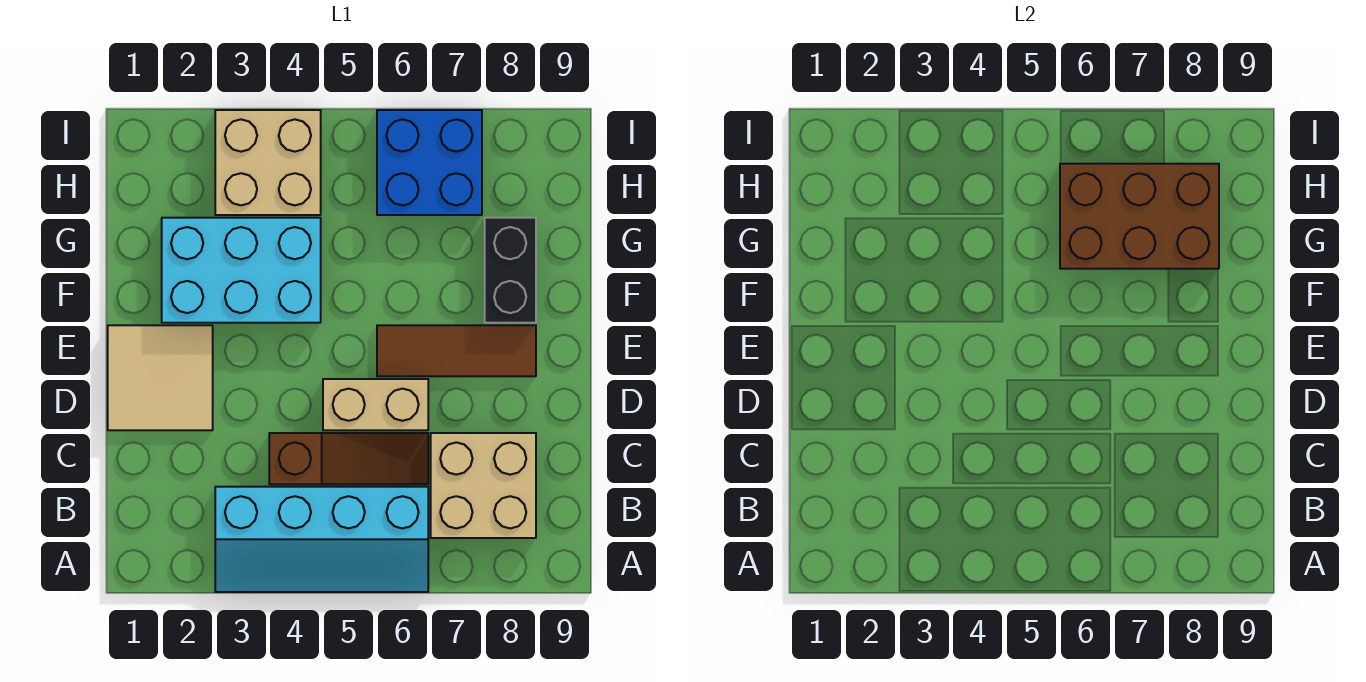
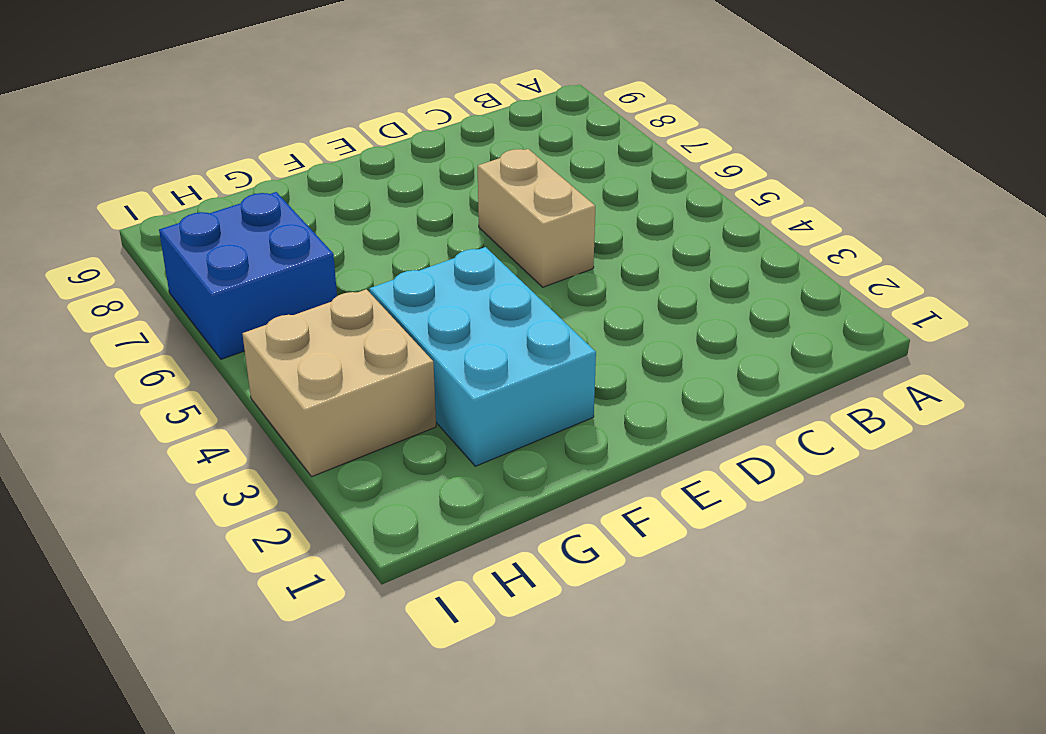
none -> cyan 2x4 slope [215,487,428,592]
none -> tan 2x2 brick [431,433,536,538]

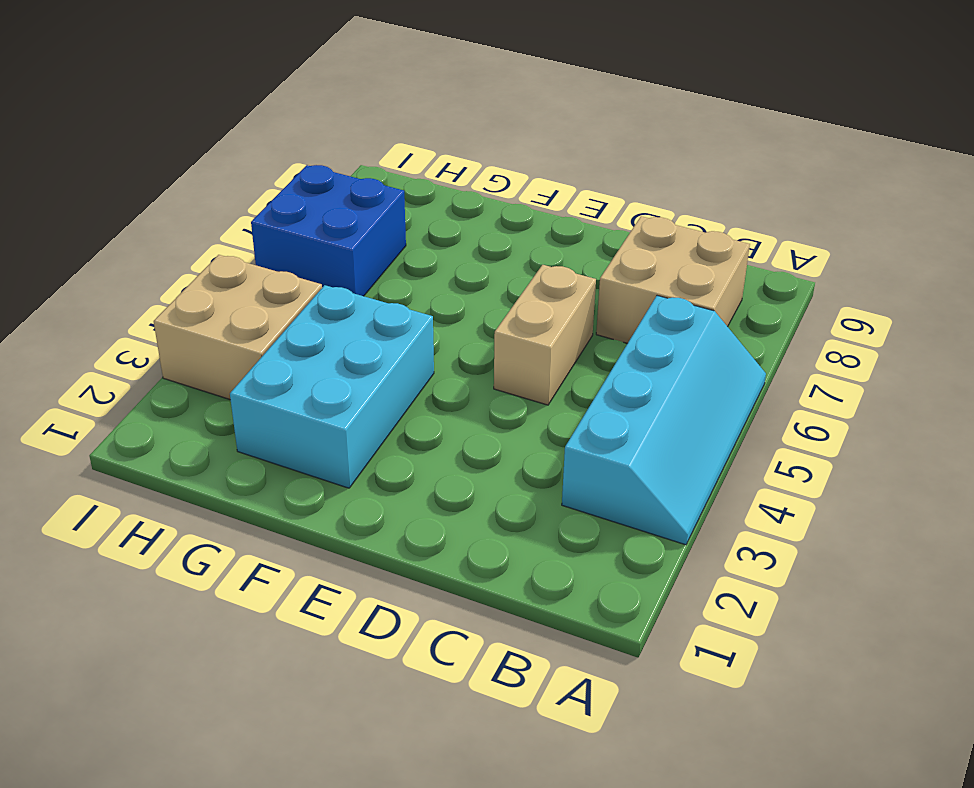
none -> brown 1x3 slope [269,433,428,484]
none -> tan 2x2 tile [108,325,213,430]

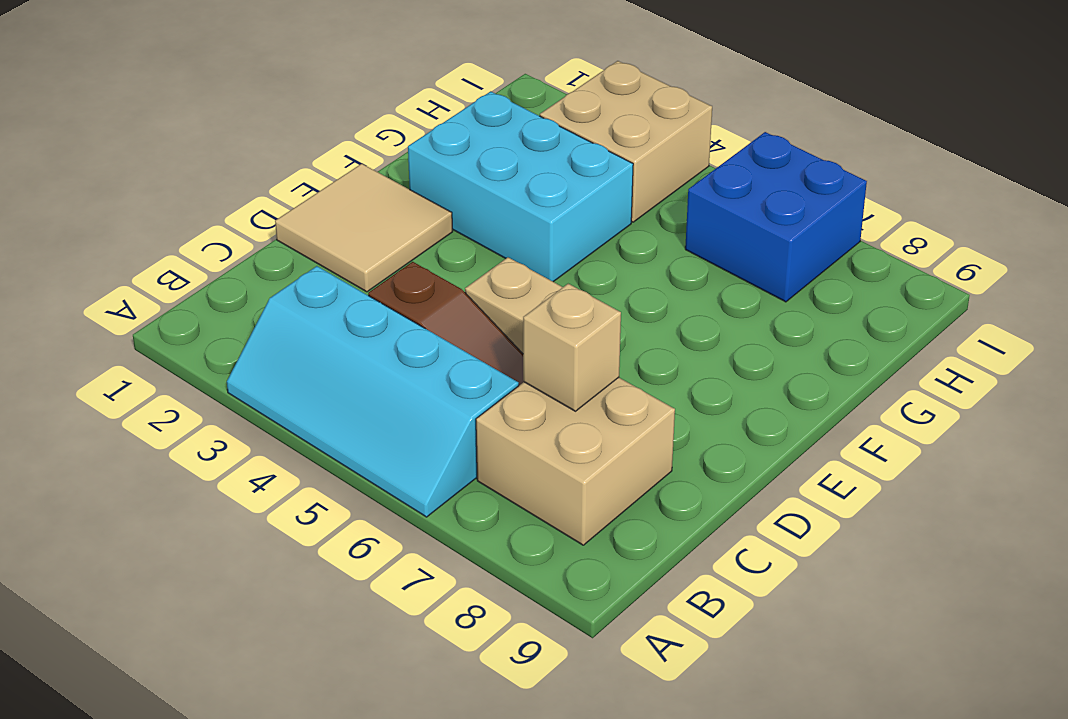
tan 1x1 brick [523,284,621,411] -> none
none -> brown 1x3 tile [377,325,536,376]
none -> black 1x2 brick [485,218,536,323]

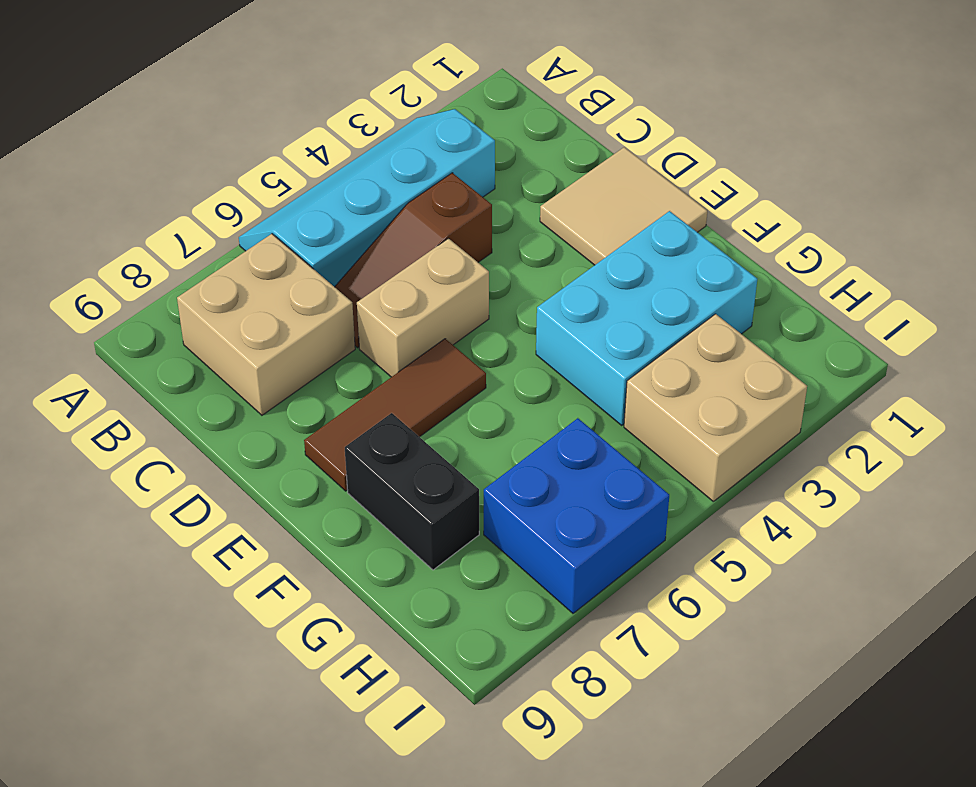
none -> brown 2x3 brick [1060,164,1219,269]

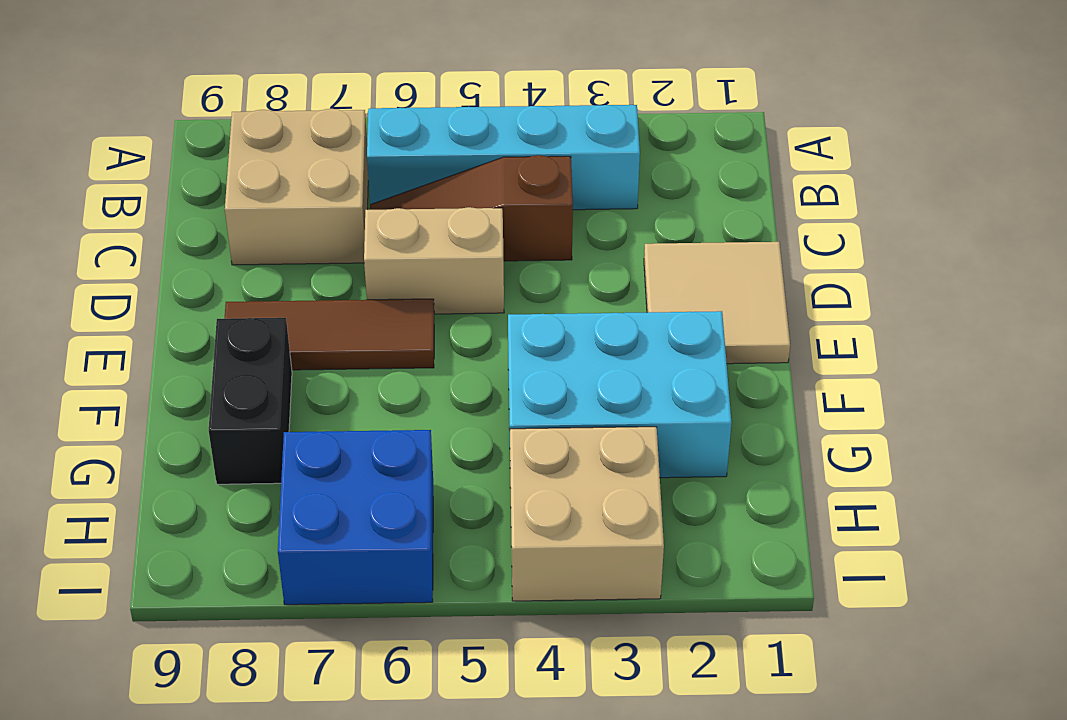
none -> brown 2x3 brick [1060,164,1219,269]

